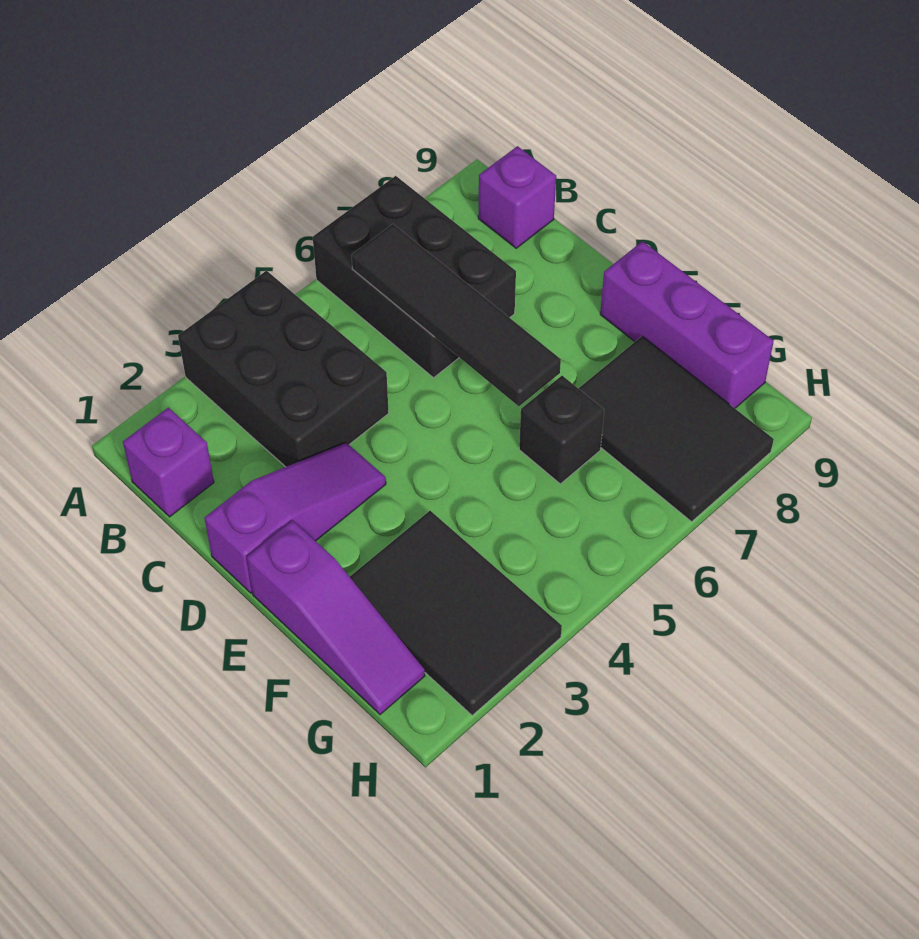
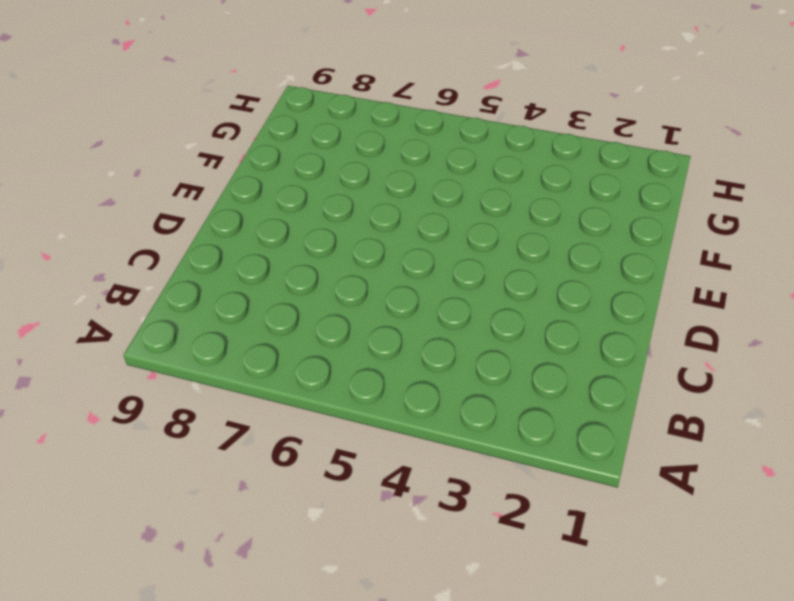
none -> black 2x3 brick [178,271,389,467]
none -> black 2x3 brick [313,176,516,378]

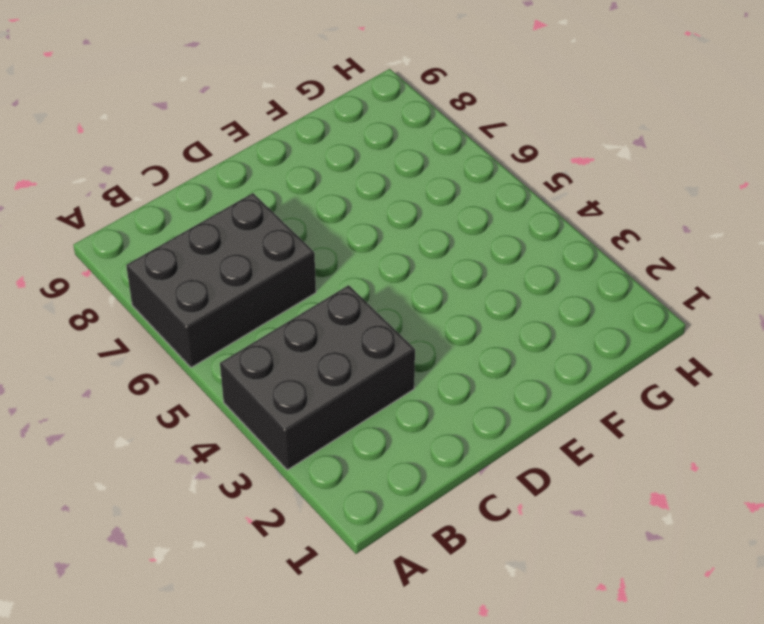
none -> purple 1x1 brick [123,408,214,517]
none -> purple 1x1 brick [478,146,556,248]

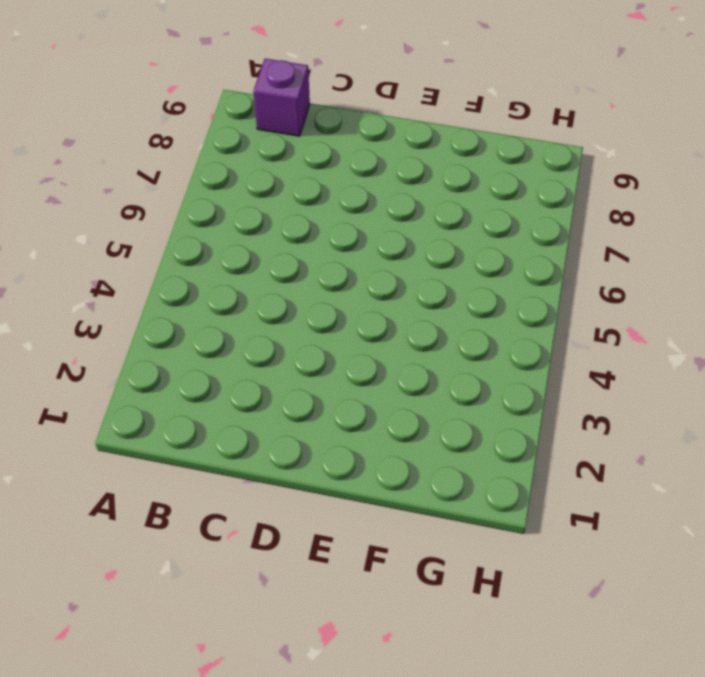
none -> black 2x3 brick [178,271,389,467]
none -> black 2x3 brick [313,176,516,378]

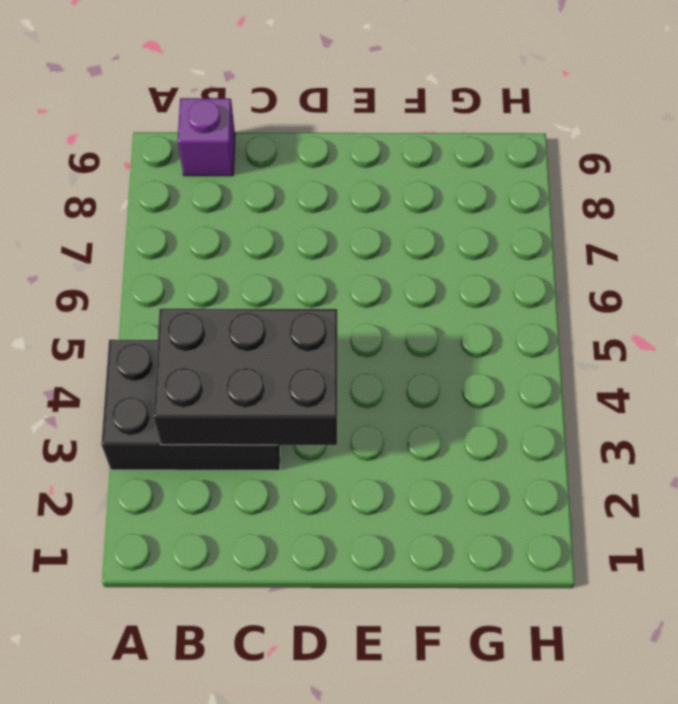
black 2x3 brick [153,309,337,445] -> black 2x3 brick moved to [313,176,516,378]
none -> purple 1x1 brick [123,408,214,517]
none -> purple 1x3 slope [205,443,386,593]

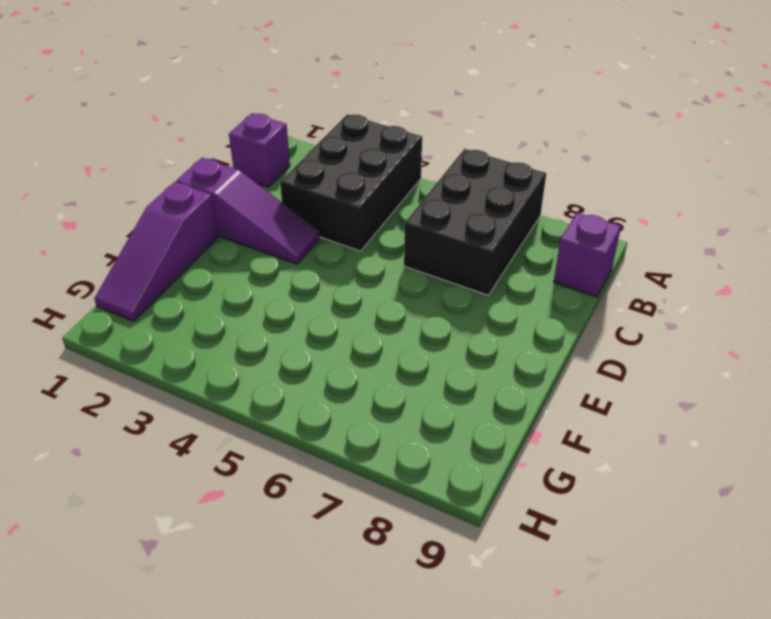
none -> purple 1x3 brick [600,241,774,408]
none -> black 2x3 tile [350,511,562,715]

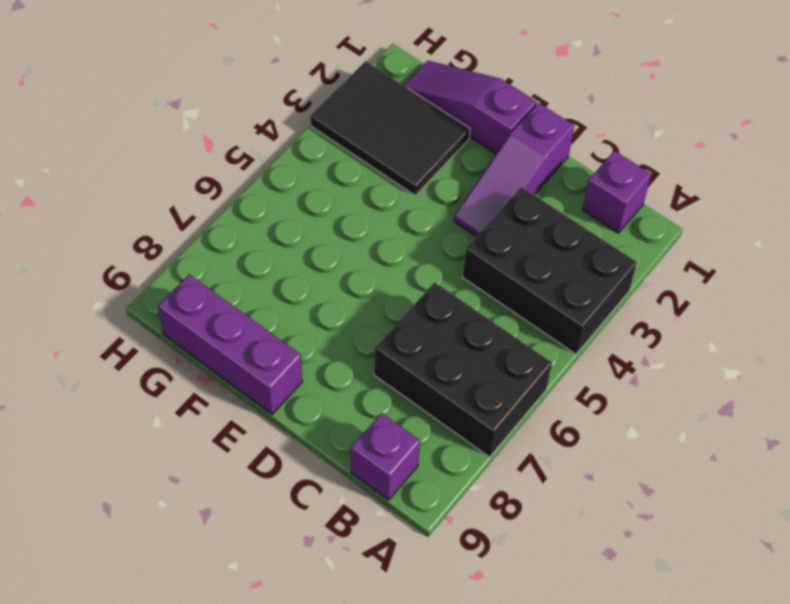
none -> black 1x1 brick [519,376,604,484]
none -> black 2x3 tile [578,336,774,522]

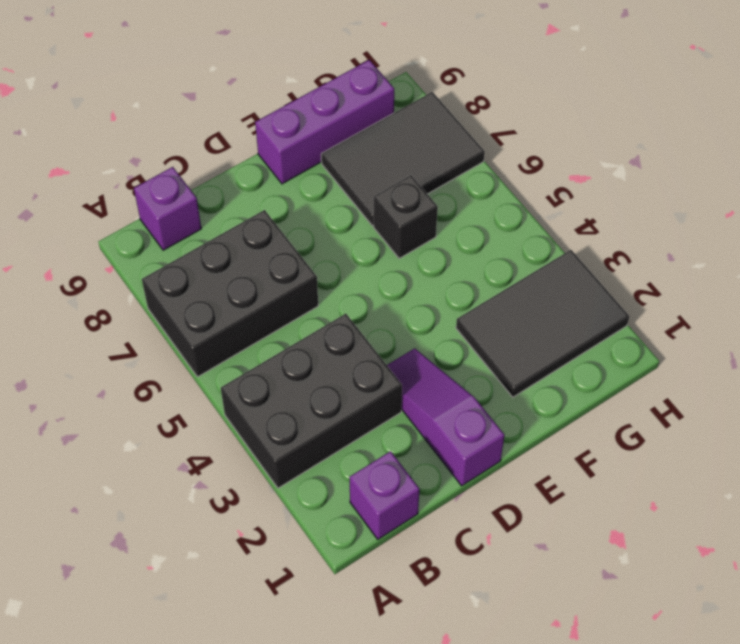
none -> purple 1x3 slope [247,520,425,715]
none -> black 1x4 tile [351,224,561,406]

